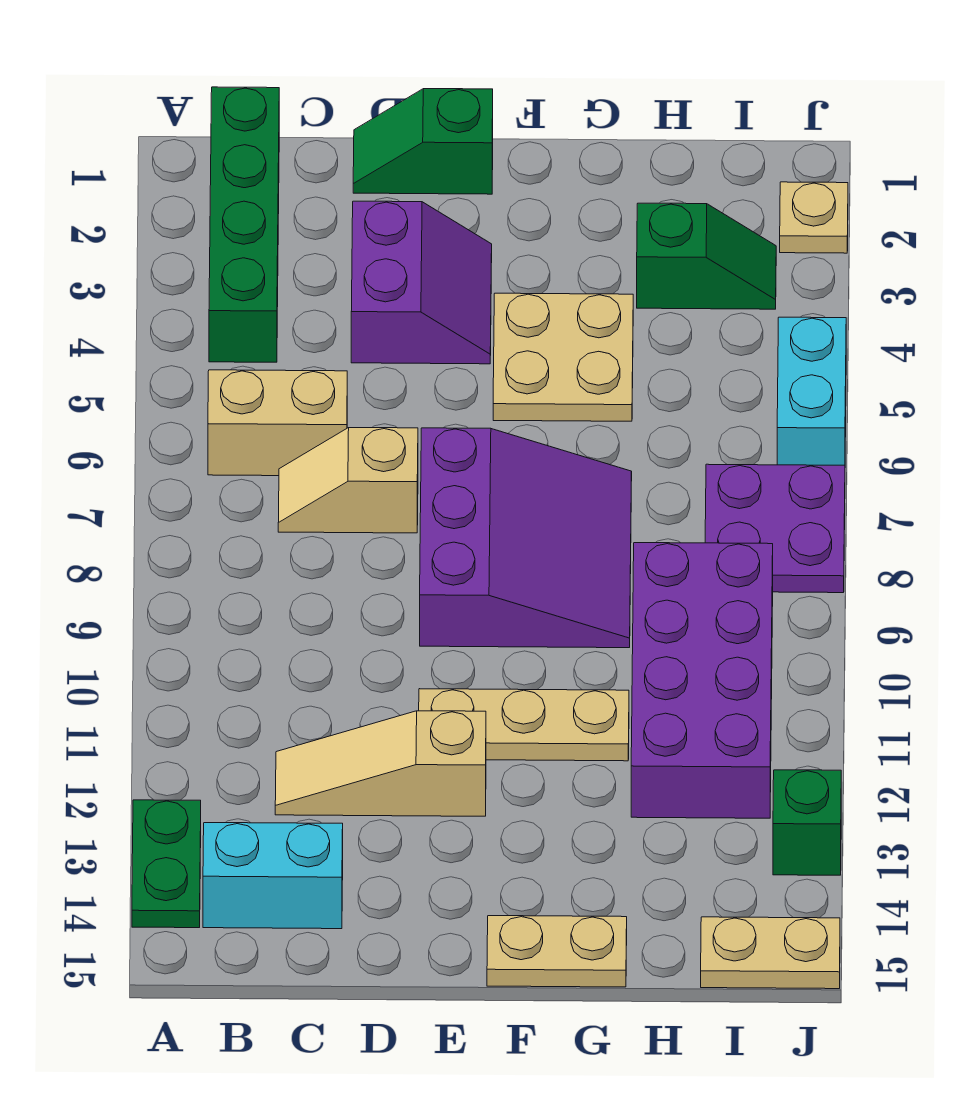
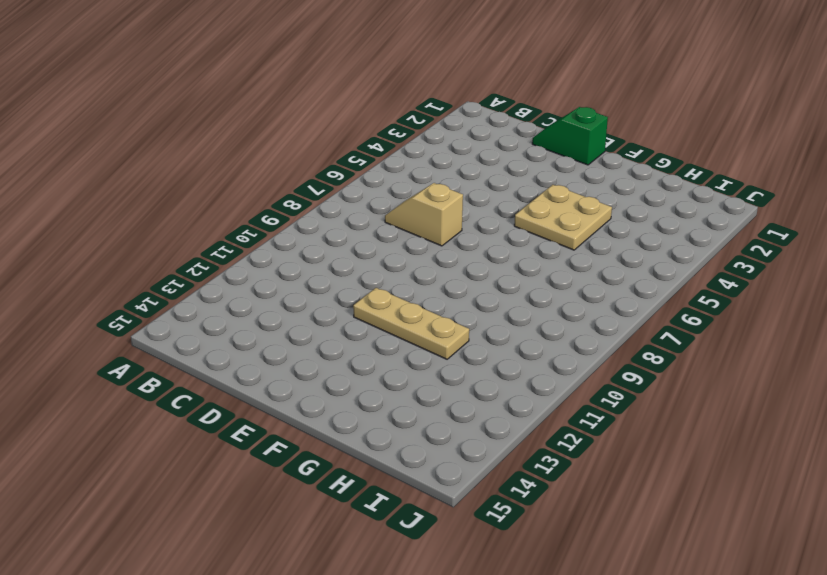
none -> green 1x2 plate [132,800,201,928]
none -> green 1x4 brick [209,87,279,362]
none -> tan 1x2 brick [208,370,347,476]

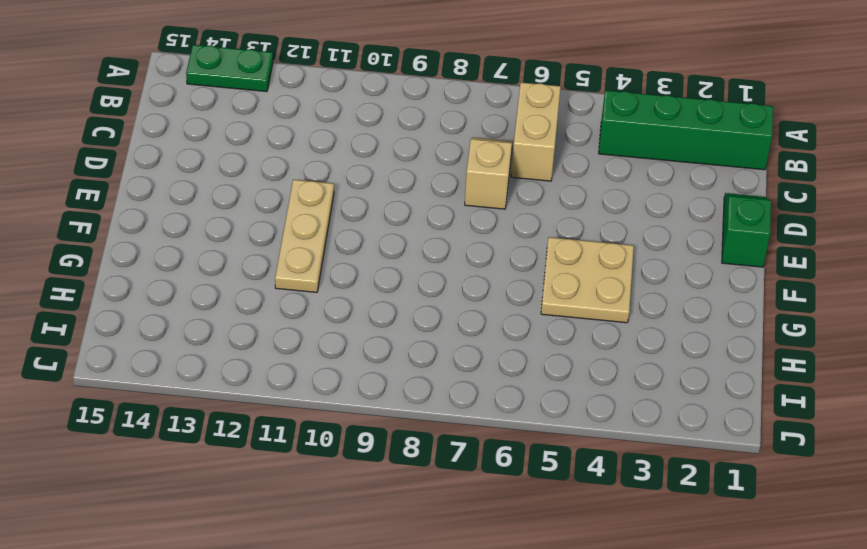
none -> cyan 1x2 brick [203,823,343,929]
none -> tan 1x3 slope [275,711,486,816]
none -> purple 2x2 slope [351,201,492,364]

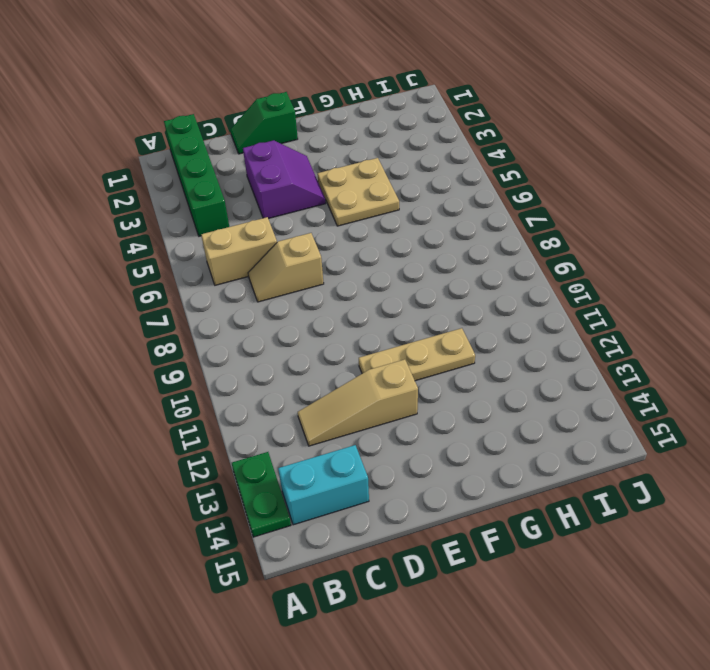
none -> purple 3x3 slope [420,428,632,648]
none -> tan 1x2 plate [487,916,627,987]
none -> green 1x2 slope [637,203,776,309]

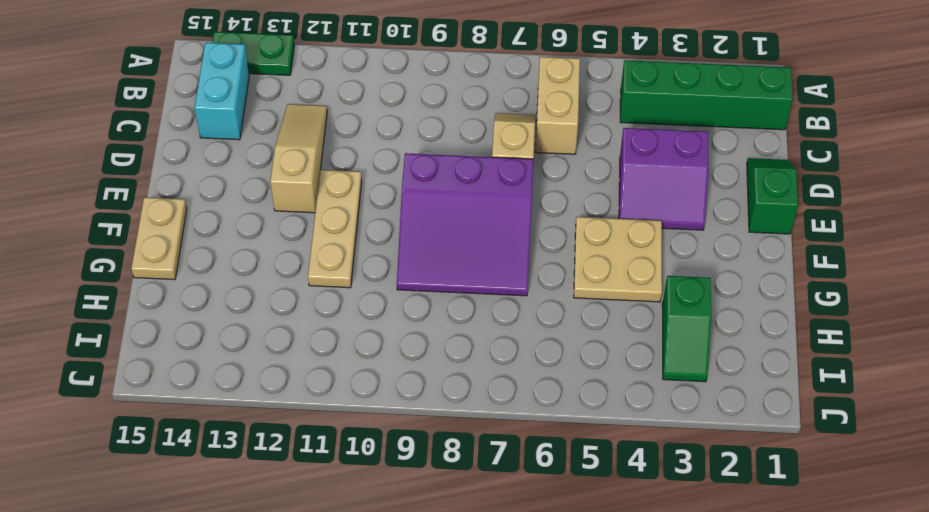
none -> purple 2x4 brick [631,543,773,818]
none -> purple 2x2 plate [705,464,845,593]
none -> tan 1x2 plate [701,917,840,989]

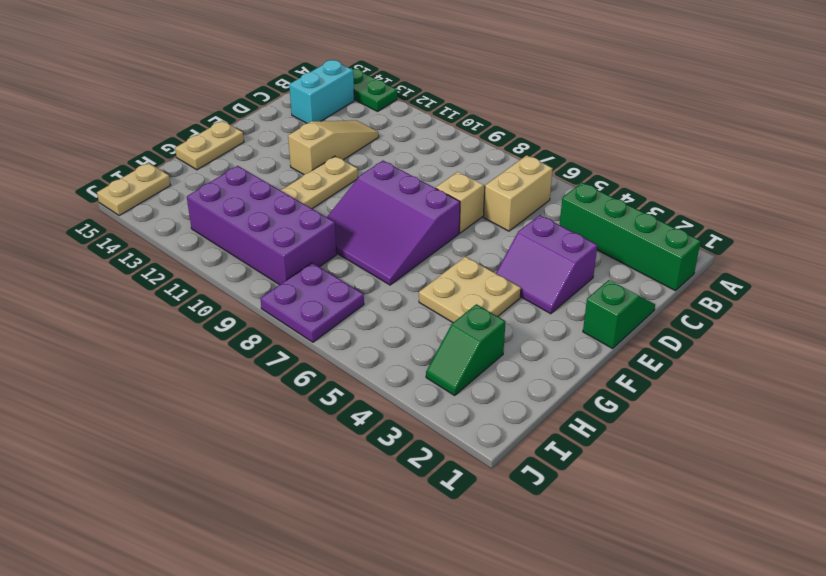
none -> tan 1x1 plate [780,182,848,253]
none -> cyan 1x2 brick [777,317,846,465]
none -> green 1x1 brick [773,770,841,875]

